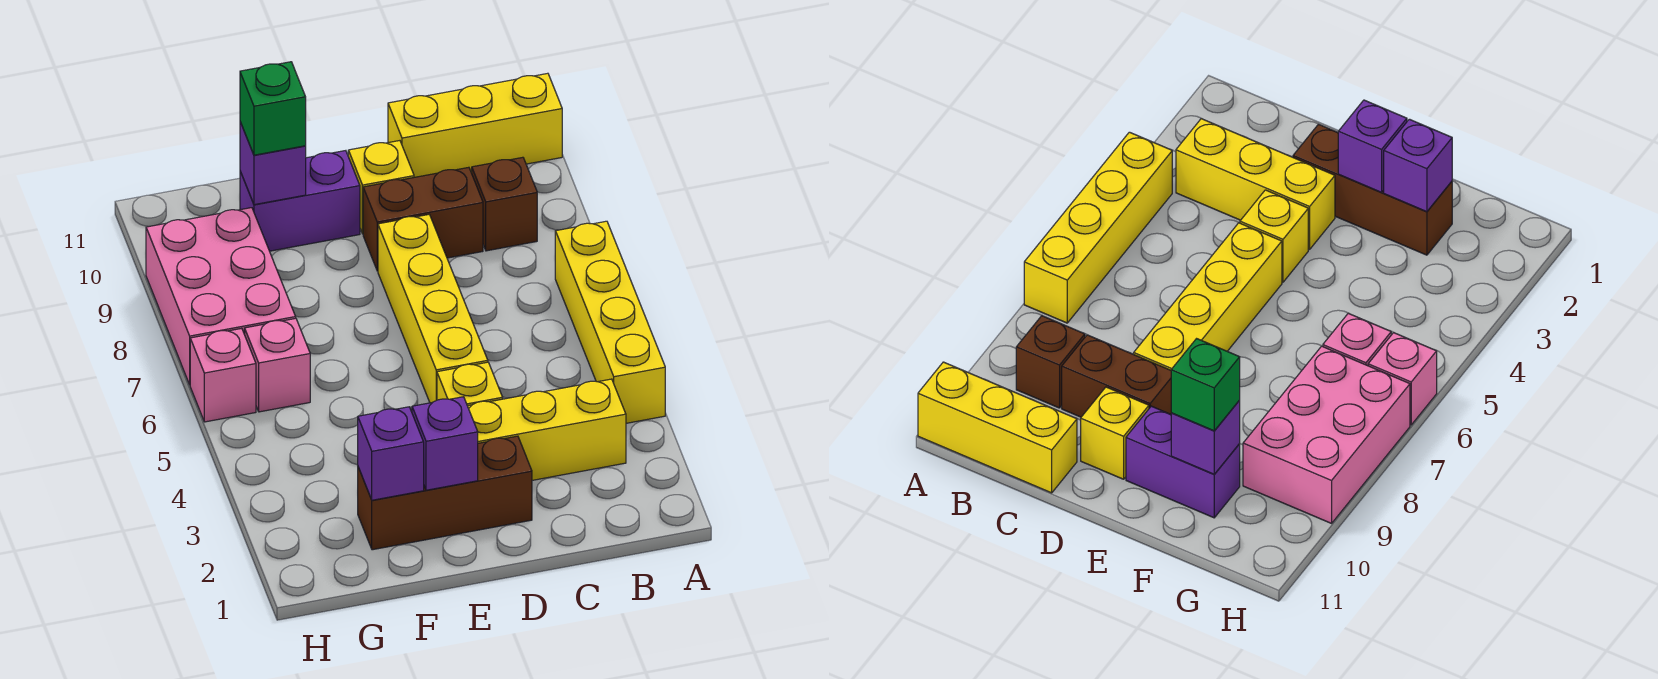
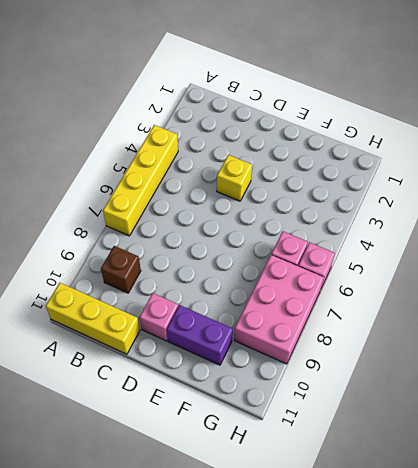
pink 1x1 brick [140,293,178,341] -> yellow 1x1 brick [348,141,414,234]
none -> yellow 1x3 brick [468,379,626,480]
none -> brown 1x2 brick [363,167,483,271]
none -> brown 1x3 brick [358,436,532,550]

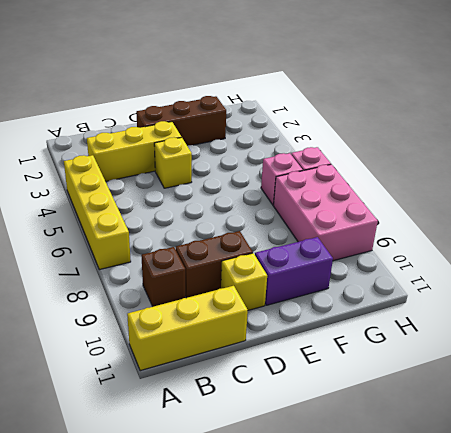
none -> yellow 1x4 brick [378,215,488,403]
none -> purple 1x1 brick [412,397,478,490]
none -> purple 1x1 brick [358,407,424,500]

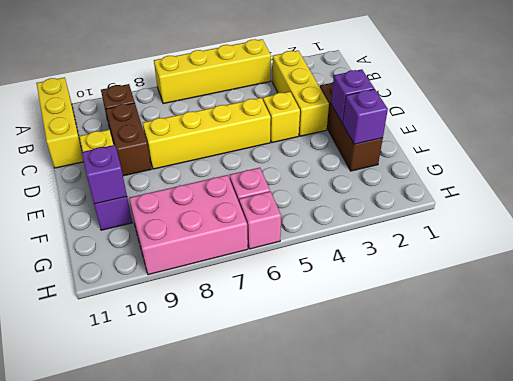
none -> green 1x1 brick [240,62,306,155]

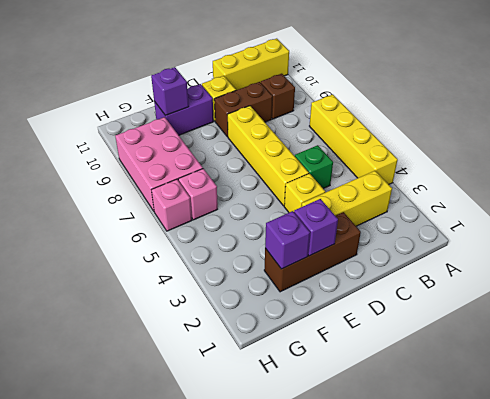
green 1x1 brick [295,145,333,189] -> green 1x1 brick moved to [240,62,306,155]

